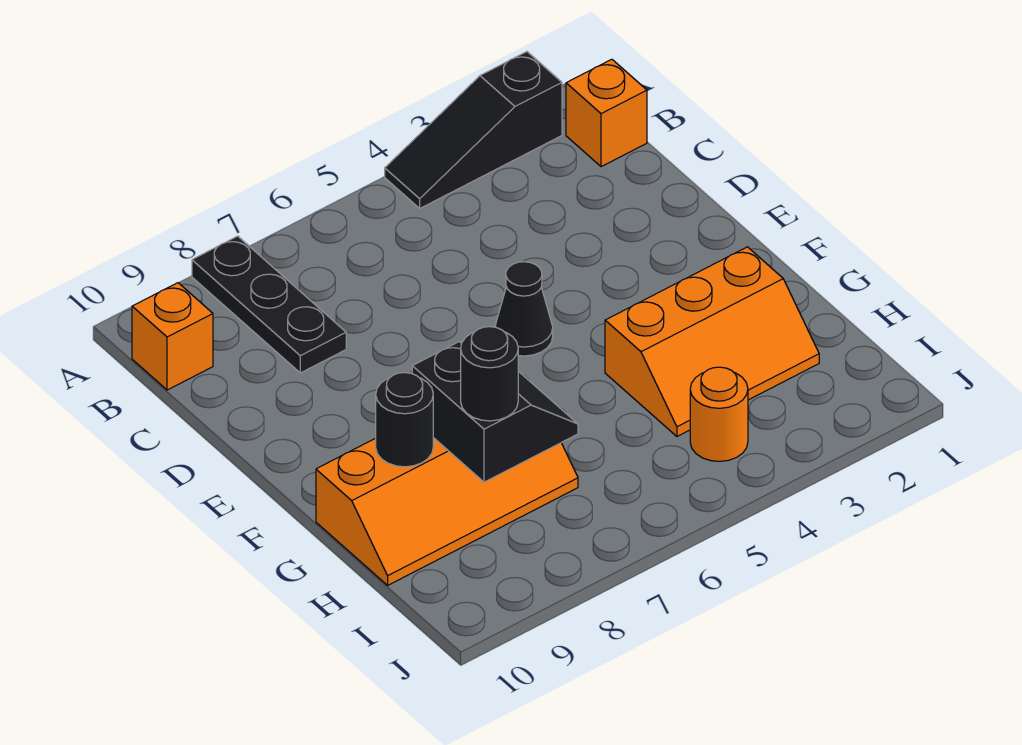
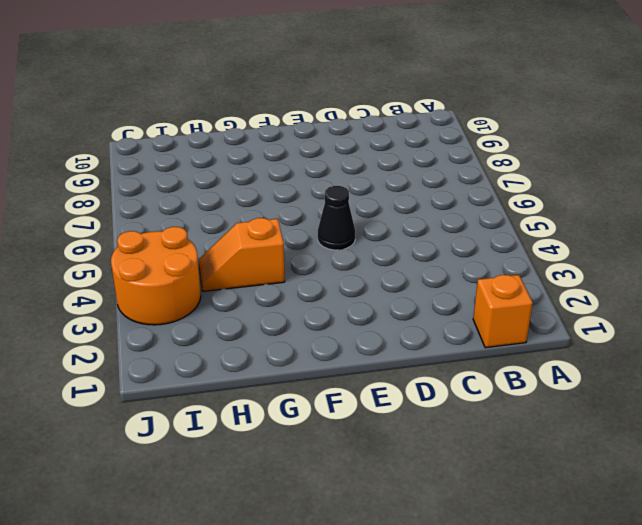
orange 1x2 slope [199,218,285,291] -> orange 2x3 slope [605,247,819,436]
orange 2x2 round brick [111,227,201,325] -> orange 1x1 round brick [690,367,748,461]
none -> black 1x3 slope [385,52,562,208]
none -> black 1x3 plate [192,236,346,373]

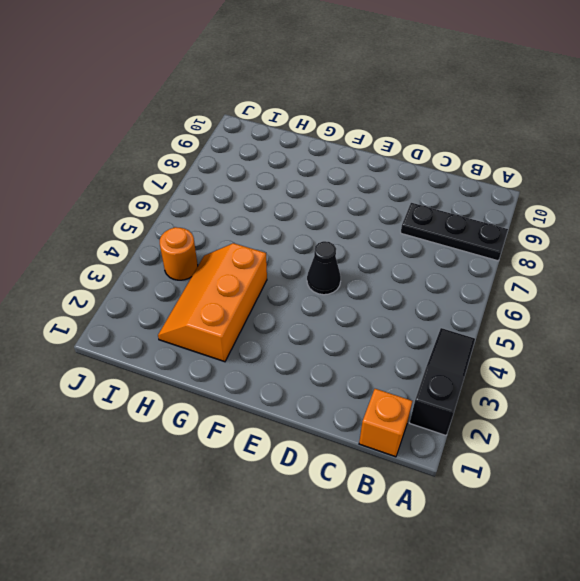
none -> orange 1x1 brick [132,283,213,390]
none -> orange 2x4 slope [316,438,578,585]

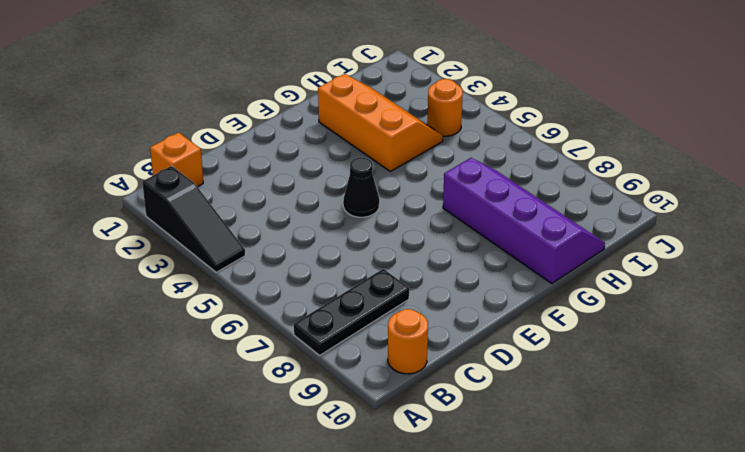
orange 1x1 round brick [388,309,428,374] -> orange 1x1 brick [132,283,213,390]
purple 2x4 slope [443,158,605,284] -> orange 2x4 slope [316,438,578,585]
none -> black 2x2 slope [412,342,578,482]
none -> black 1x1 round brick [376,373,433,467]

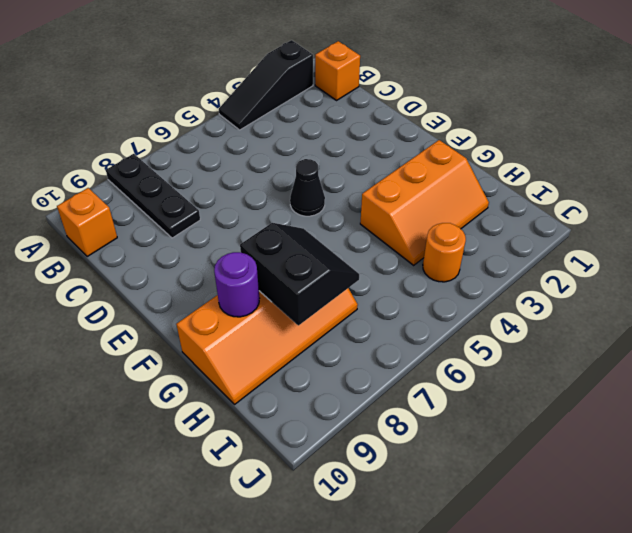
purple 1x1 round brick [214,252,260,317] -> black 1x1 round brick [376,373,433,467]
none -> black 1x1 round brick [461,327,518,421]

